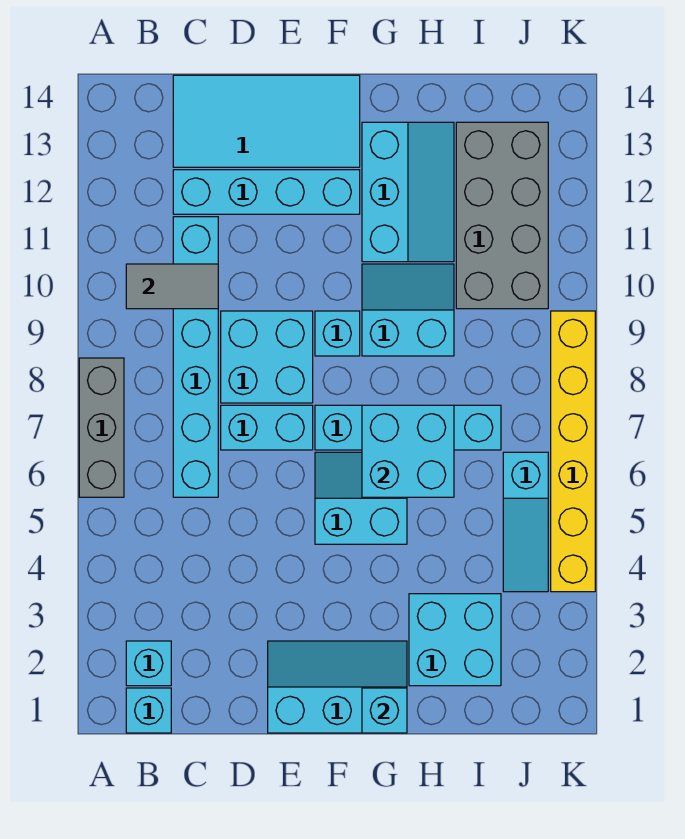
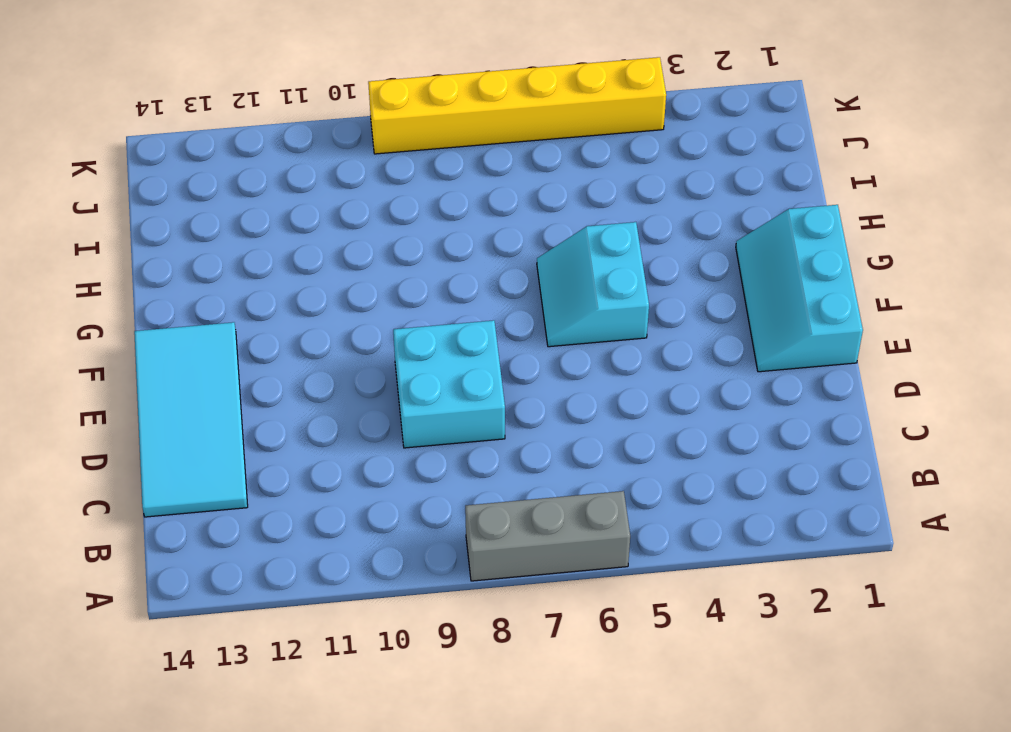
none -> cyan 1x1 brick [126,688,171,733]
none -> cyan 1x1 brick [126,641,171,686]
none -> cyan 1x6 brick [173,217,218,497]

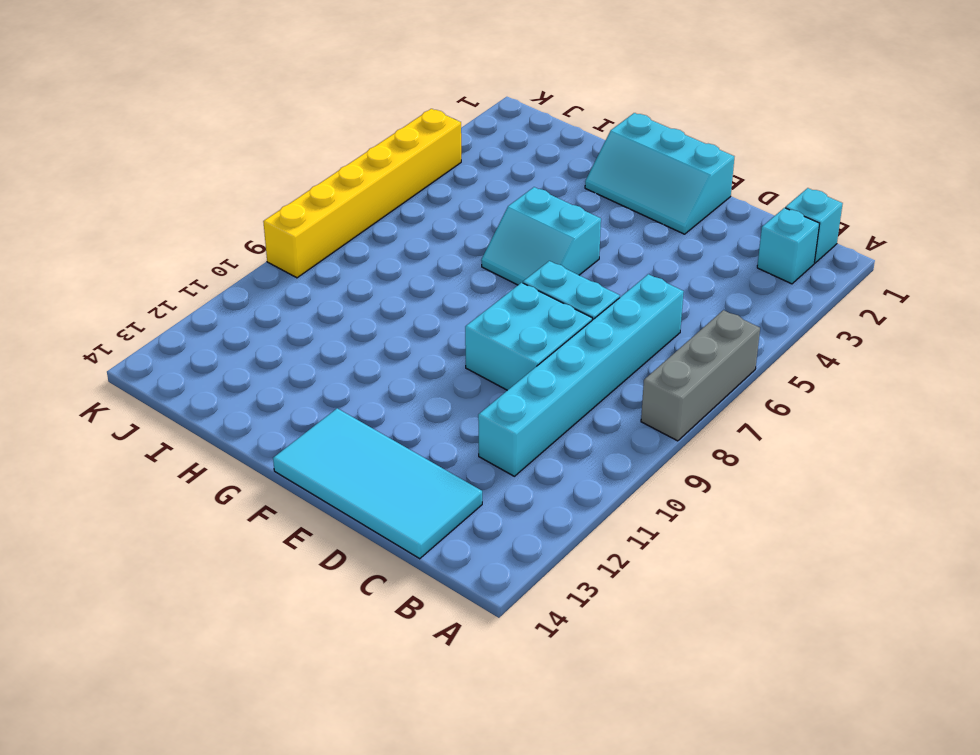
none -> cyan 1x4 brick [173,170,360,214]
none -> cyan 1x4 brick [315,405,501,450]
none -> cyan 1x1 brick [315,311,360,356]

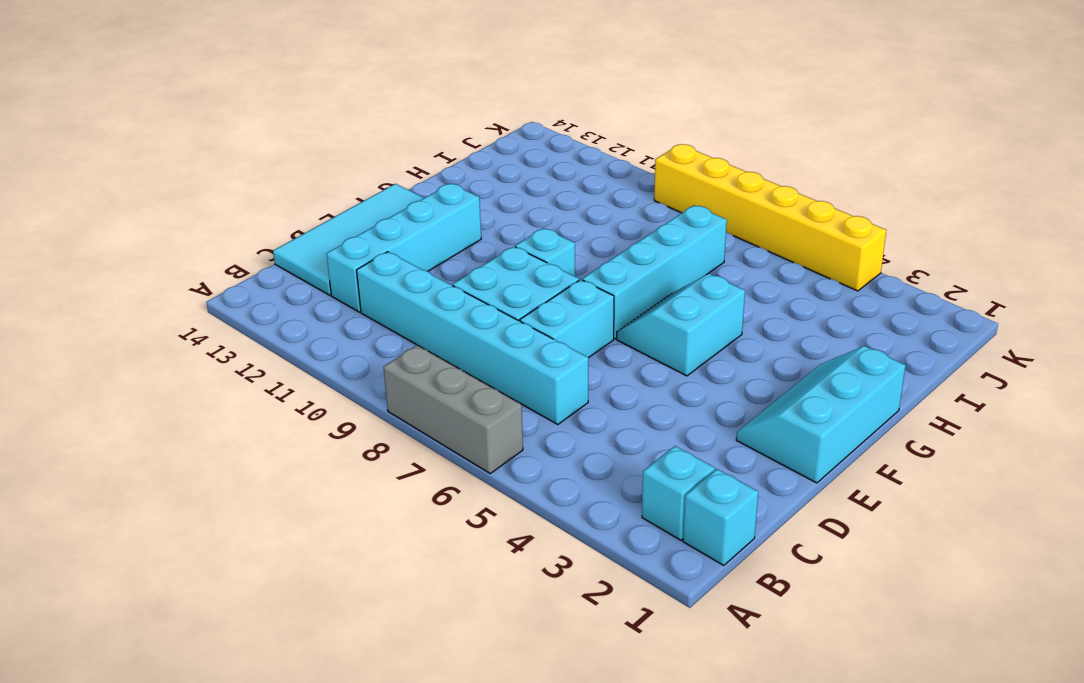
none -> cyan 2x2 slope [362,264,454,356]
none -> cyan 2x3 slope [362,122,454,262]
none -> cyan 2x2 brick [409,594,501,686]

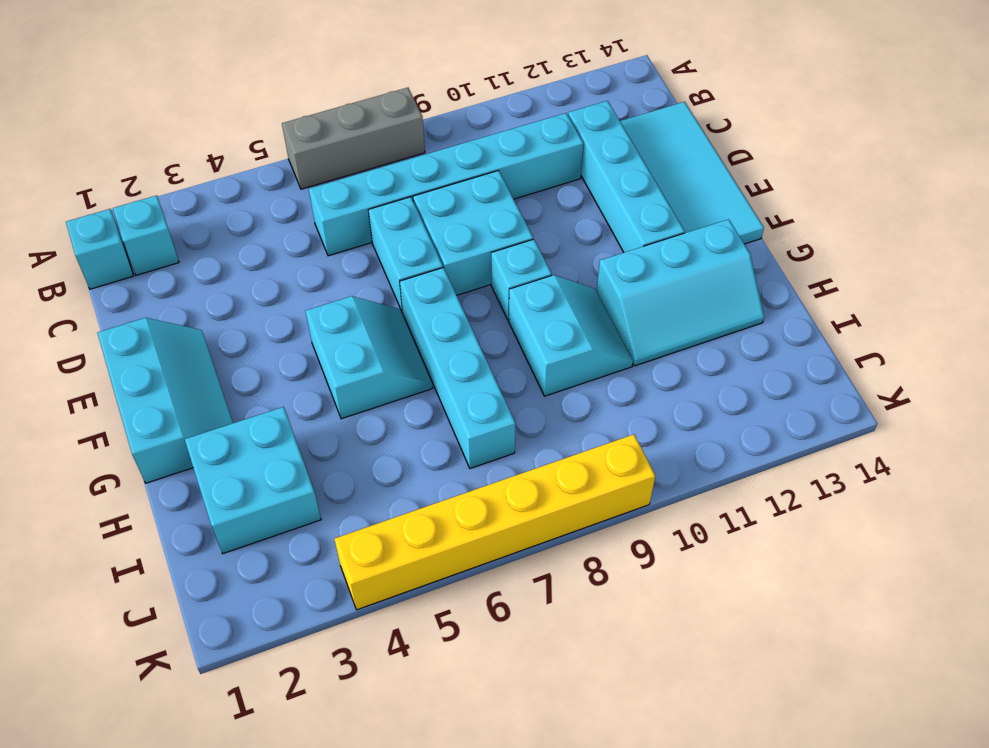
none -> grey 2x4 brick [456,122,548,309]
none -> cyan 1x3 slope [503,452,548,592]
none -> grey 1x2 tile [126,264,218,309]

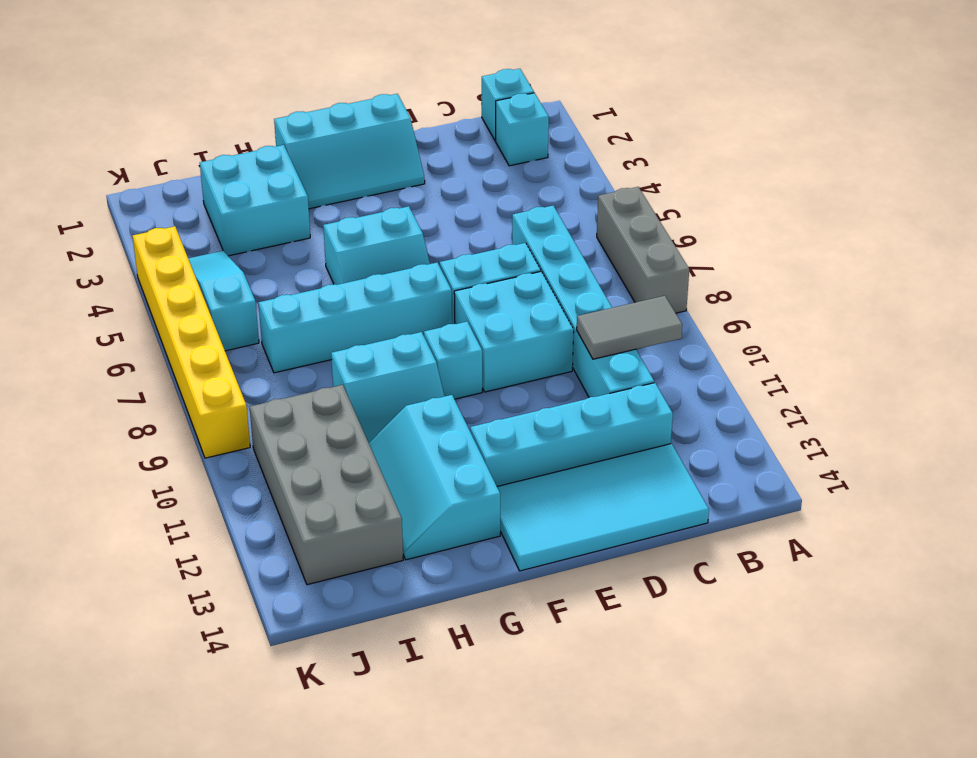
none -> cyan 1x1 brick [362,688,407,733]
none -> cyan 2x2 brick [362,405,454,497]

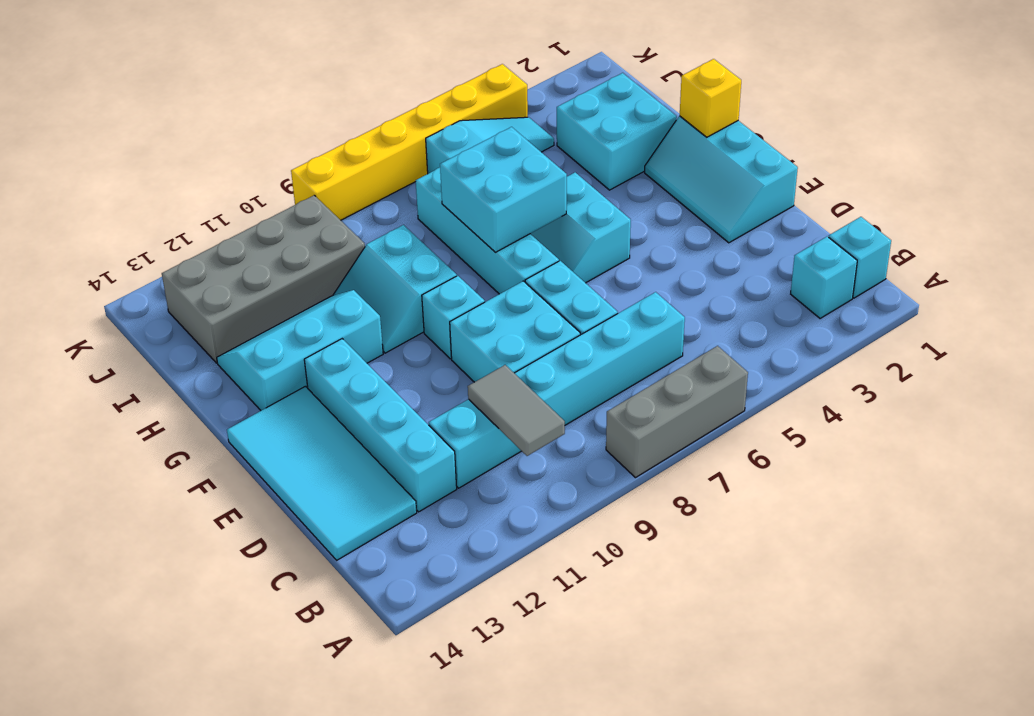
yellow 1x1 brick [680,59,741,137] -> cyan 1x1 brick [362,688,407,733]

